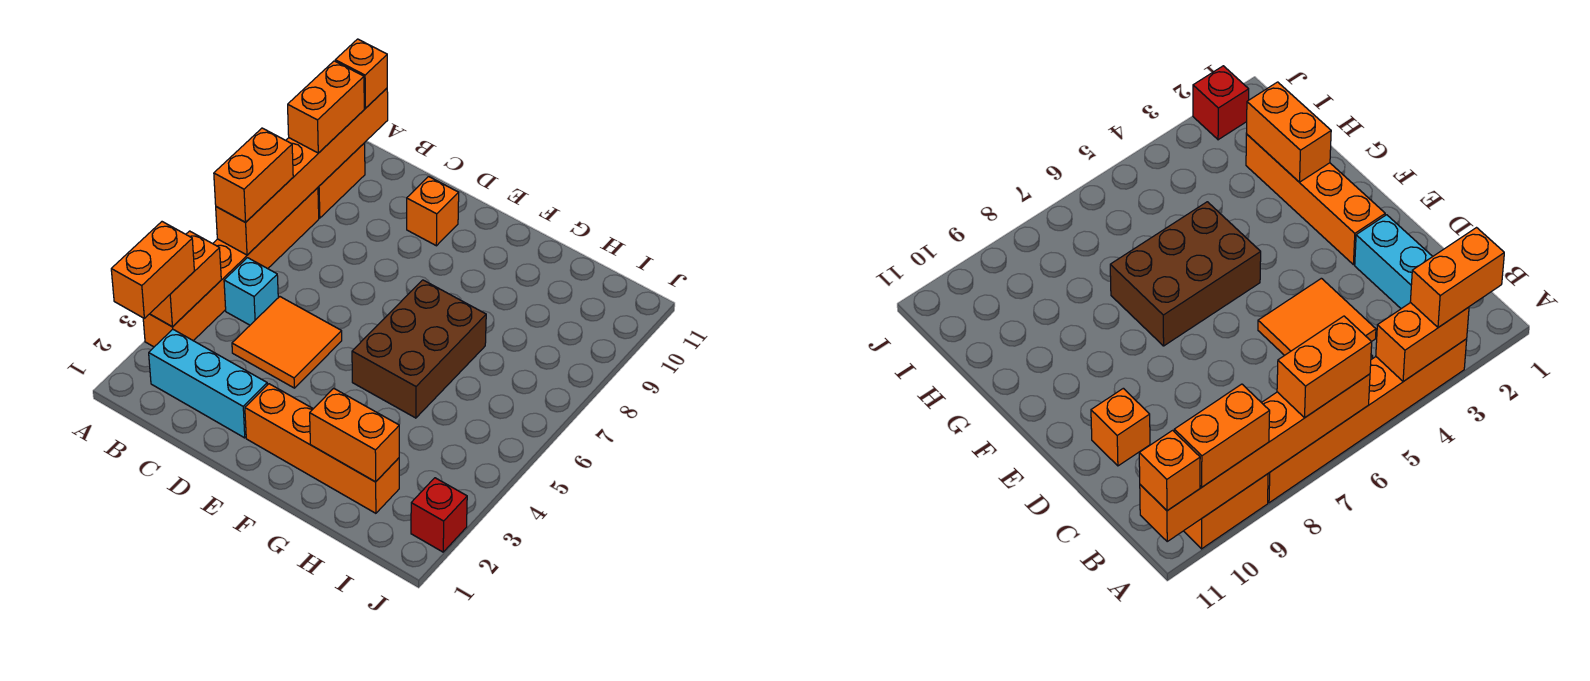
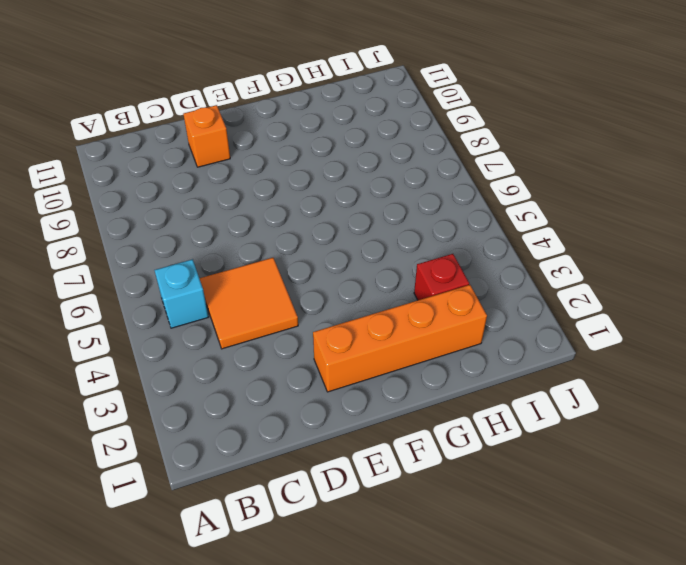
red 1x1 brick [414,254,469,300] -> red 1x1 brick moved to [411,478,467,552]
none -> orange 1x6 brick [143,188,319,347]
none -> orange 1x2 brick [318,143,365,218]
none -> cyan 1x3 brick [149,329,267,438]

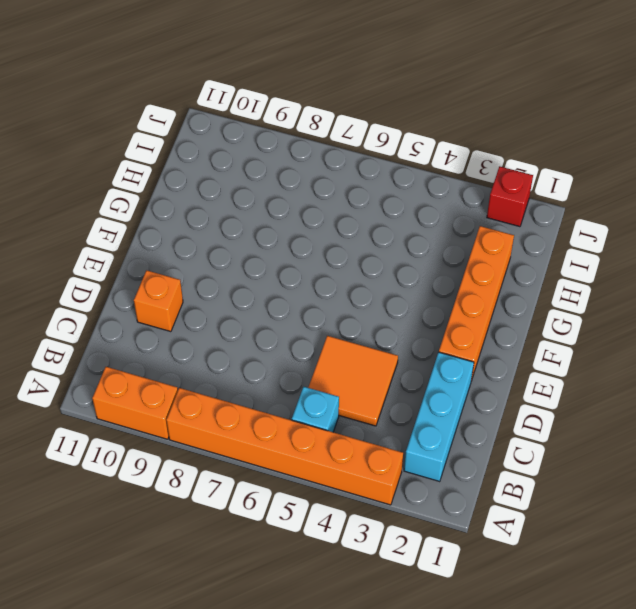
none -> brown 2x3 brick [352,280,486,418]
none -> orange 1x2 brick [150,231,221,327]
none -> orange 1x6 brick [216,88,388,255]

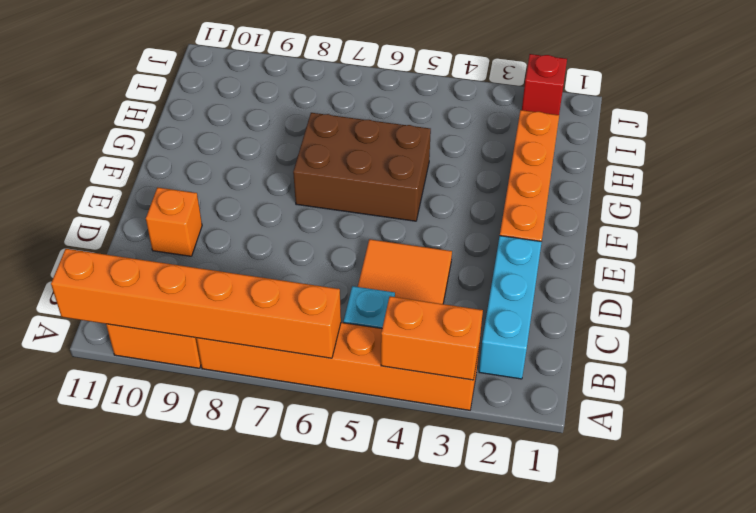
none -> orange 1x2 brick [310,388,399,482]
none -> orange 1x2 brick [111,222,194,318]
none -> orange 1x2 brick [214,128,293,222]

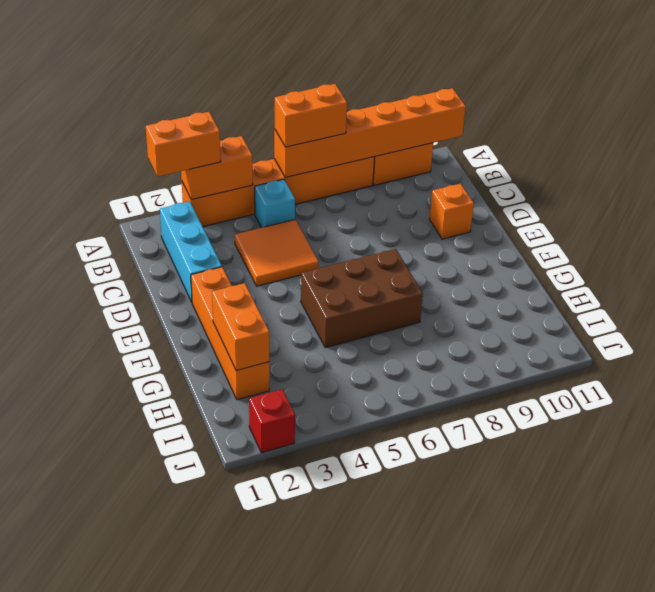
none -> orange 1x2 brick [288,61,364,153]
none -> orange 1x1 brick [335,39,387,108]

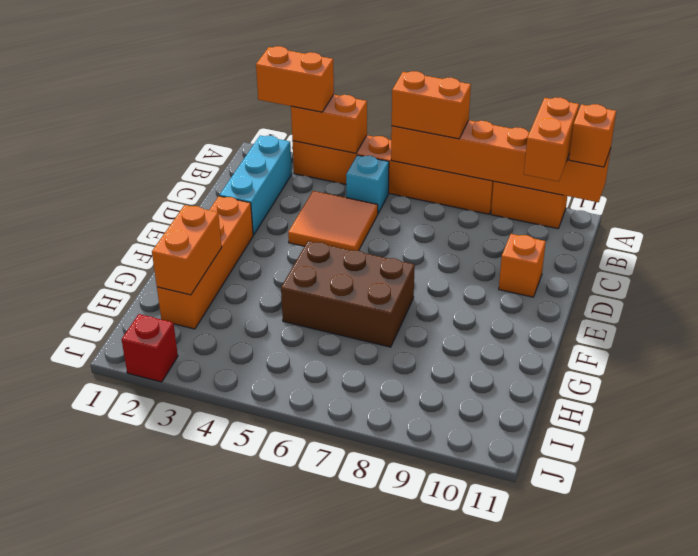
orange 1x2 brick [524,97,579,181] -> orange 1x2 brick turned to [288,61,364,153]

